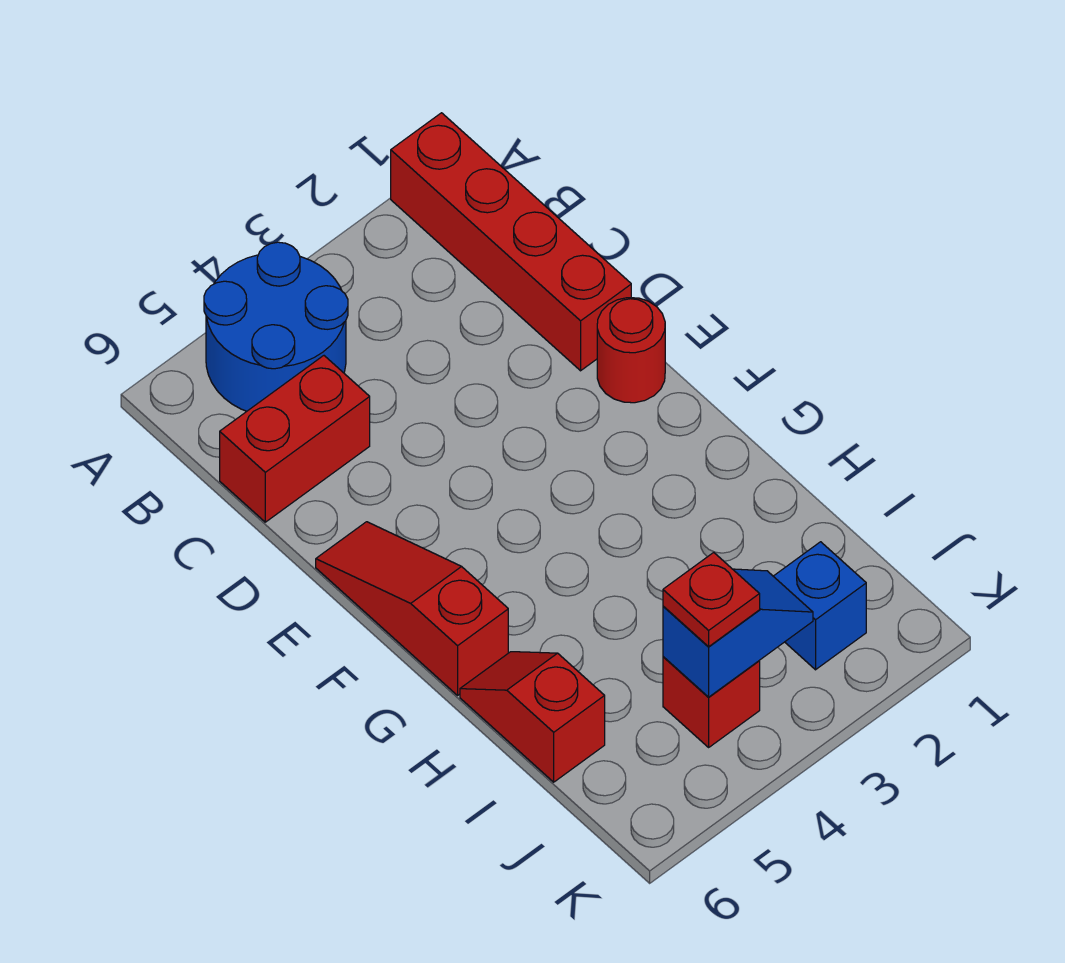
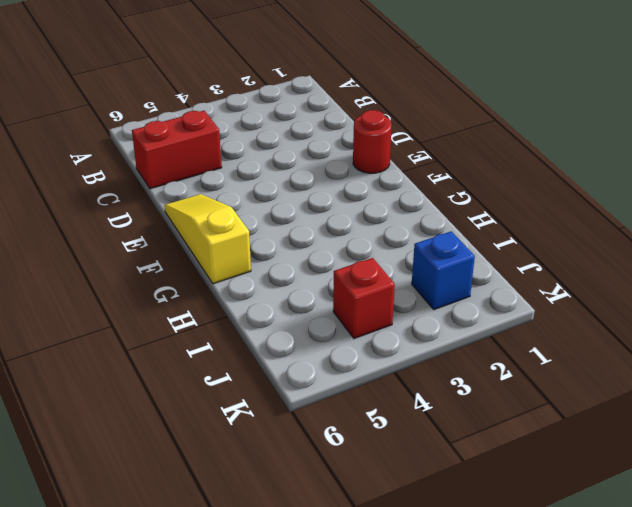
yellow 1x3 slope [164,194,251,284] -> red 1x3 slope [316,522,508,695]
none -> red 1x4 brick [391,113,631,371]
none -> blue 2x2 round brick [204,242,348,411]

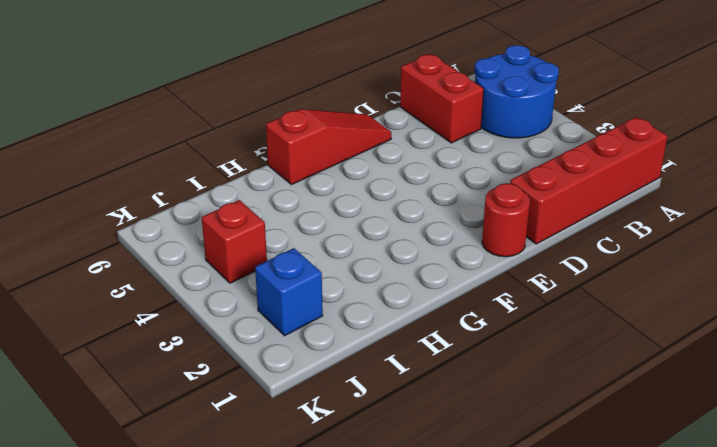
none -> red 1x2 slope [460,652,605,782]
none -> blue 1x2 slope [663,569,813,697]

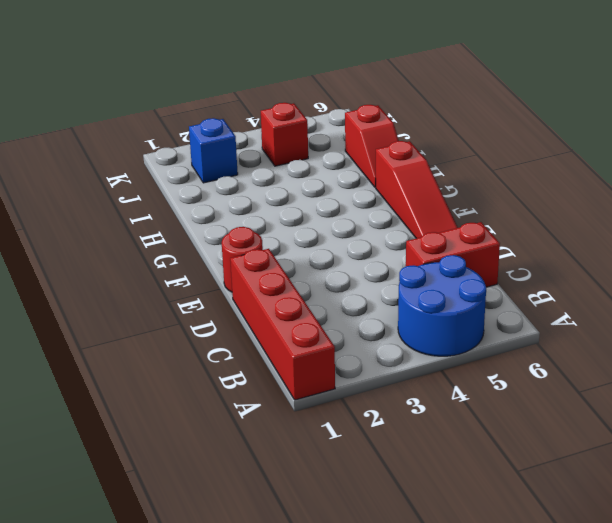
none -> blue 1x2 slope [663,569,813,697]
none -> red 1x1 plate [663,552,760,647]

